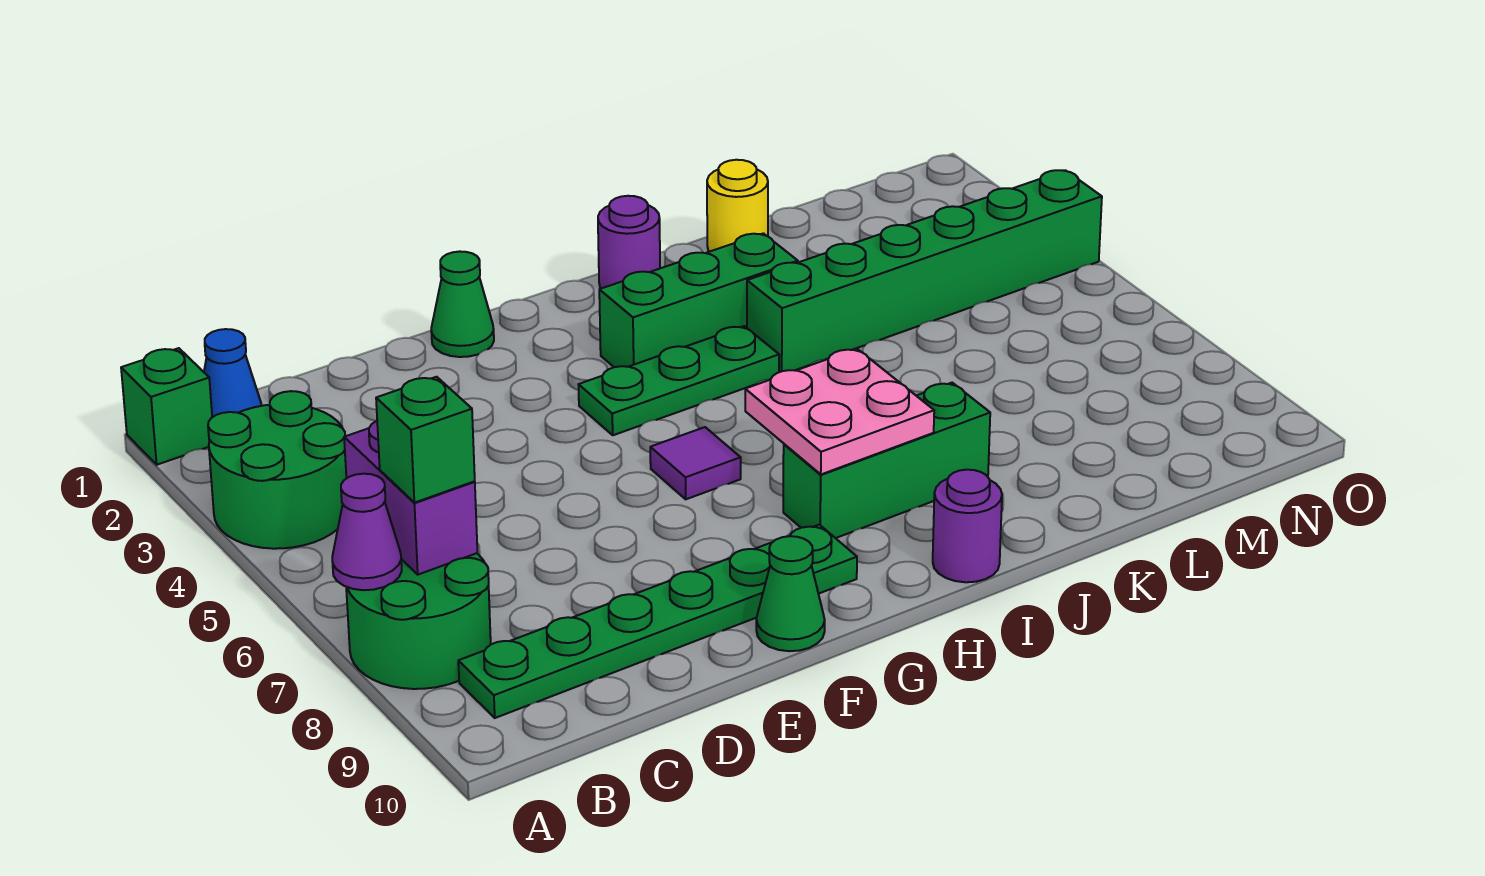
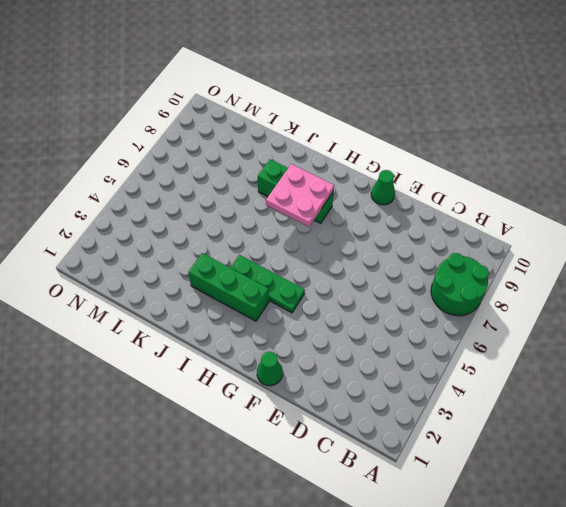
none -> green 1x1 brick [121,348,212,465]
none -> green 2x2 round brick [208,391,346,549]
none -> blue 1x1 cone [204,329,261,417]

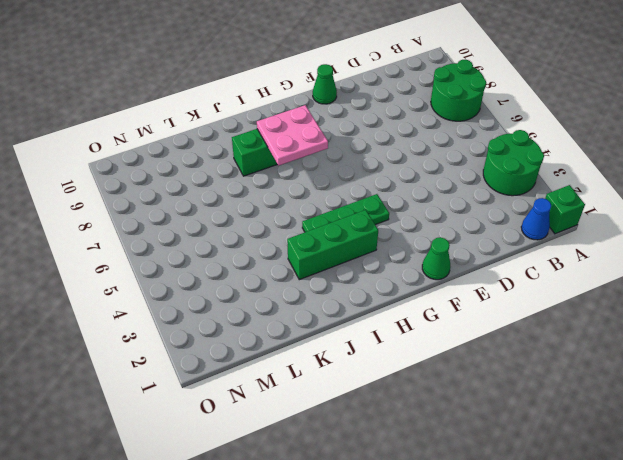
none -> green 1x6 plate [458,525,857,718]
none -> purple 1x1 tile [650,427,741,499]
none -> purple 1x1 round brick [598,196,660,288]

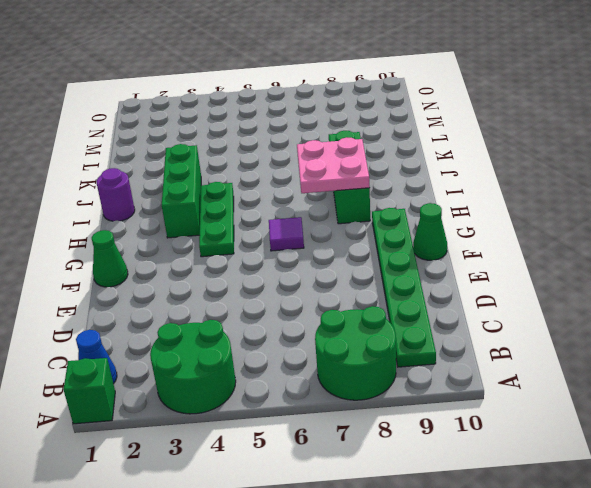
none -> purple 1x1 round brick [933,470,1002,582]
none -> green 1x6 brick [747,170,1102,372]
none -> yellow 1x1 round brick [707,160,768,252]

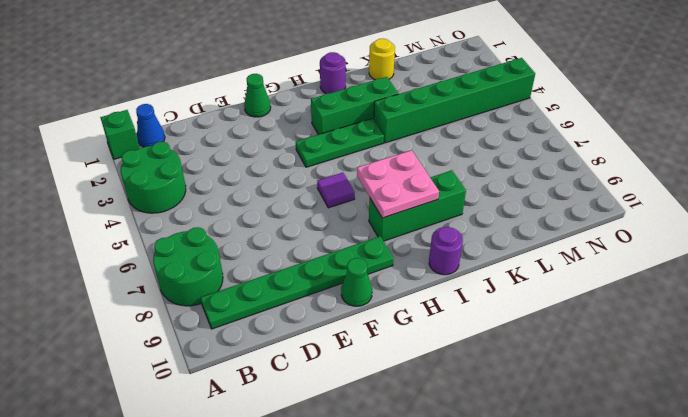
none -> purple 1x1 cone [332,474,402,590]
none -> purple 1x2 brick [344,421,477,575]
none -> green 1x1 brick [376,377,475,503]

